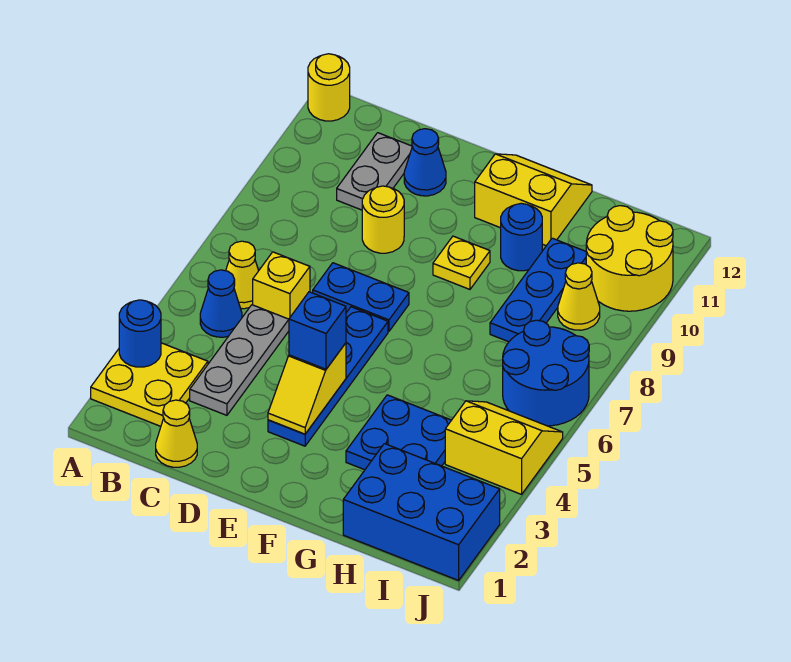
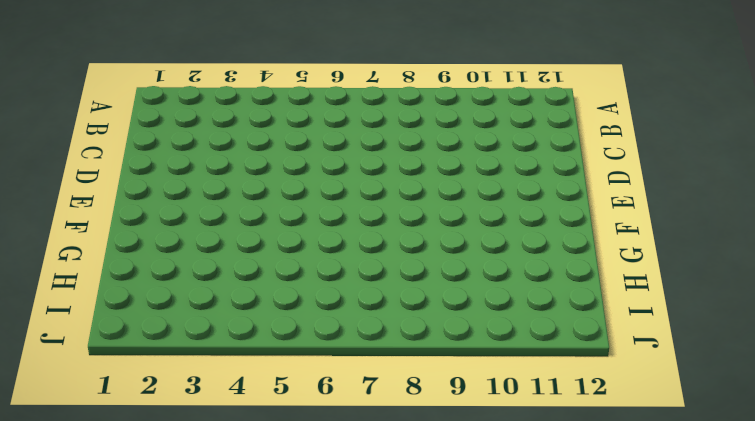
none -> yellow 2x2 plate [91,343,208,426]
none -> yellow 1x1 round brick [308,54,350,121]
none -> blue 1x1 cone [200,270,242,337]

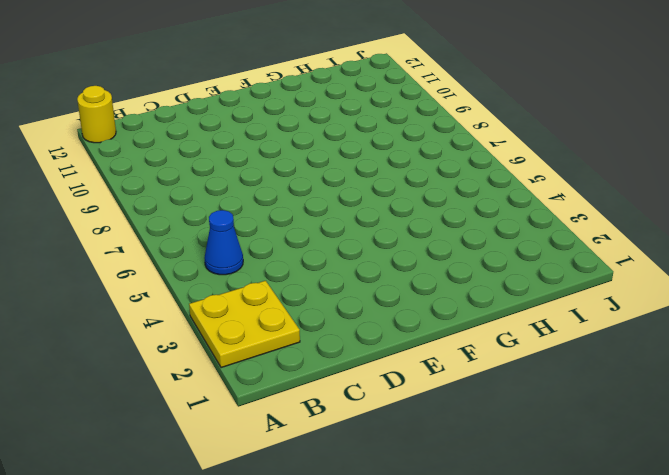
none -> yellow 1x1 cone [226,241,259,309]
none -> yellow 1x1 cone [156,400,197,467]
none -> grey 1x3 plate [190,305,289,415]

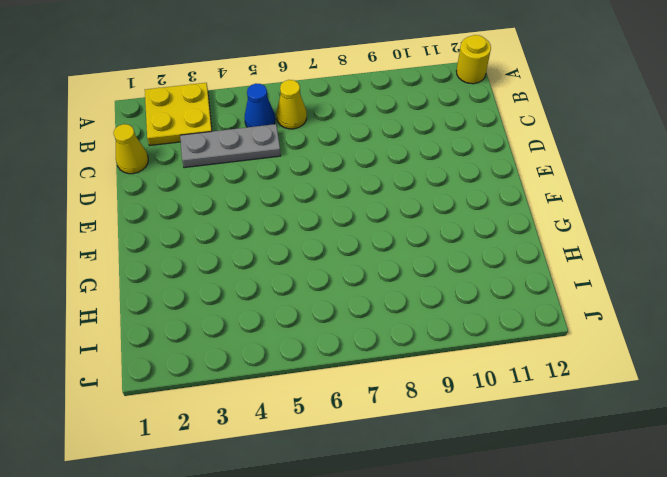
none -> yellow 1x1 brick [253,252,310,319]
none -> grey 1x2 plate [337,133,412,210]
none -> blue 1x2 plate [313,263,409,331]

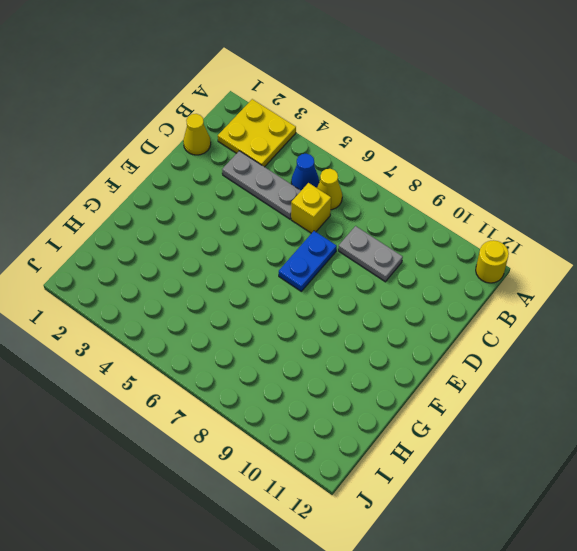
grey 1x2 plate [338,226,403,282] -> grey 1x2 plate moved to [337,133,412,210]
none -> yellow 1x1 round brick [362,186,404,253]
none -> blue 1x1 cone [404,129,446,196]
none -> blue 1x4 plate [268,307,388,446]

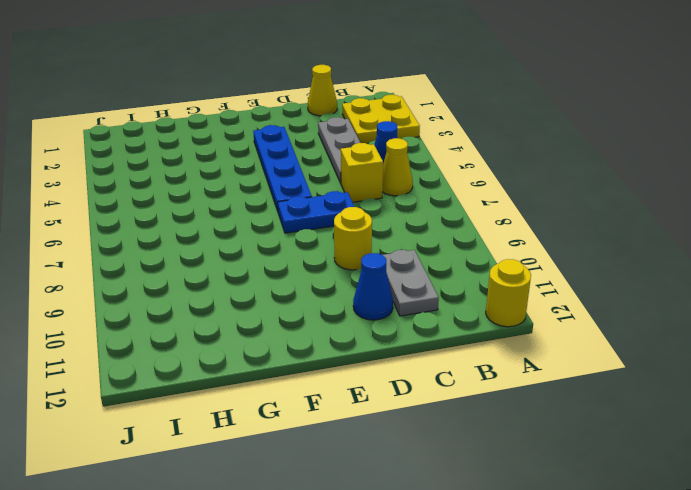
none -> yellow 1x1 plate [433,236,490,289]
none -> yellow 2x2 slope [475,154,592,246]
none -> blue 2x2 plate [346,395,451,470]

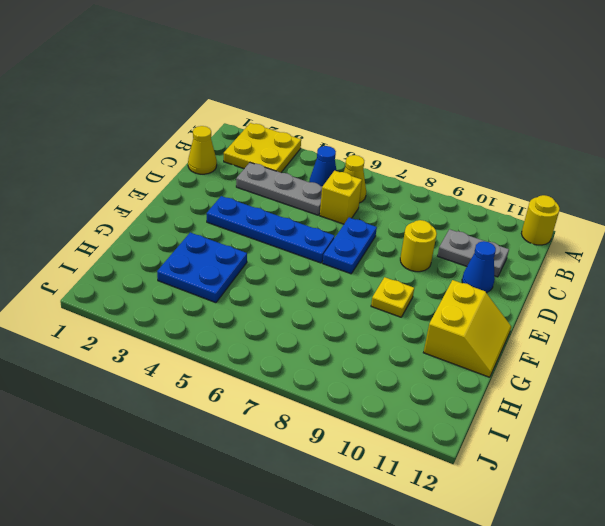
none -> blue 1x1 round brick [501,203,542,271]
none -> blue 2x3 brick [343,444,500,580]
none -> blue 1x3 plate [490,238,586,342]

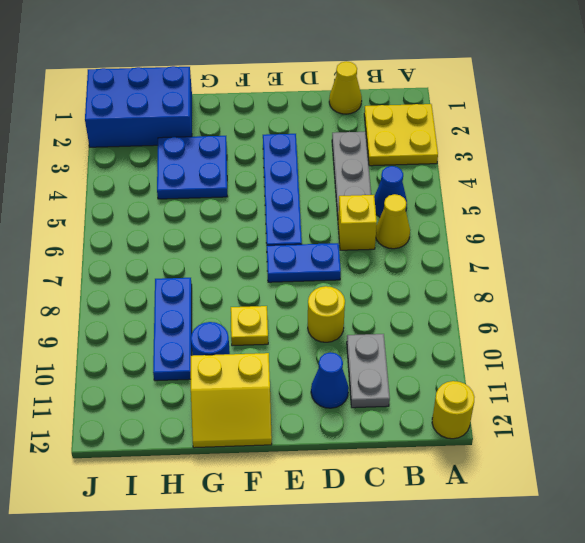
none -> yellow 2x2 slope [445,401,563,494]
none -> blue 2x2 round brick [503,320,589,426]
none -> yellow 1x1 cone [558,263,600,330]

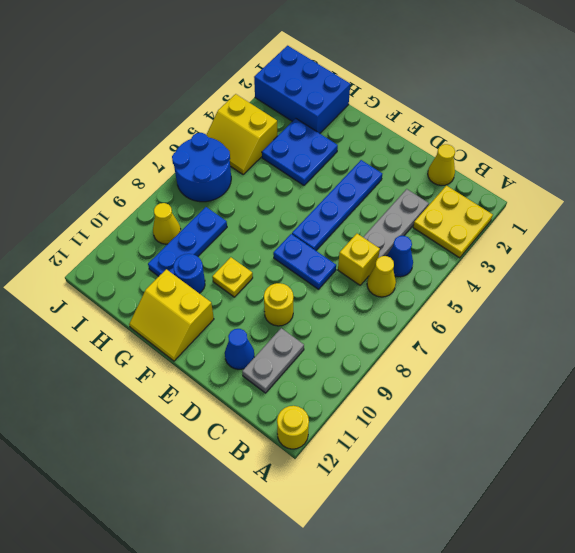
none -> yellow 2x2 round brick [586,206,673,311]
none -> blue 1x1 round brick [119,300,161,367]
none -> yellow 1x2 slope [268,343,346,434]

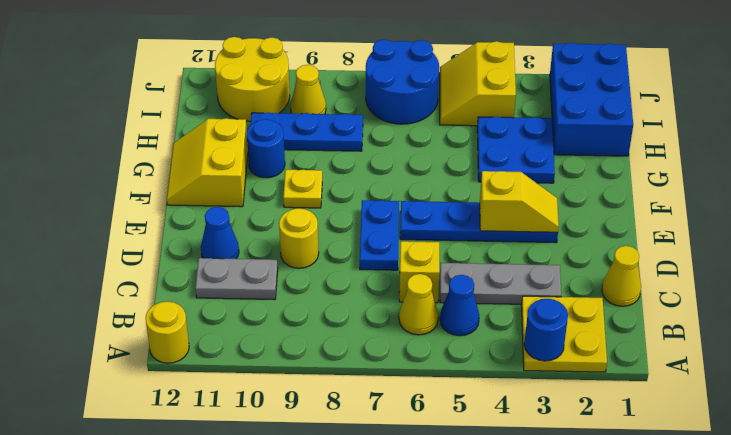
none -> blue 1x1 brick [289,292,346,369]

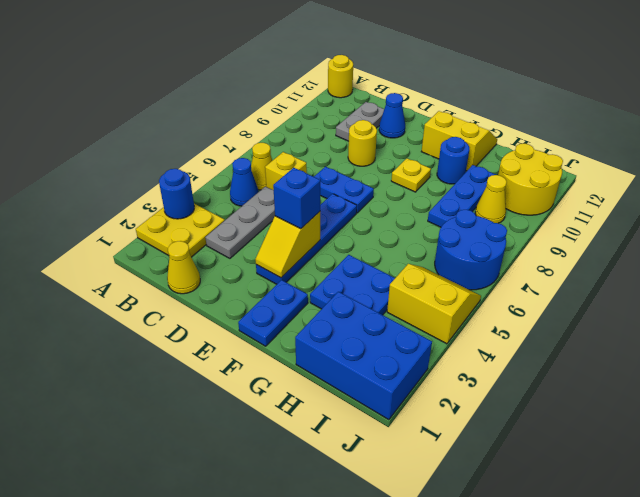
blue 1x2 plate [238,280,308,346] -> none

